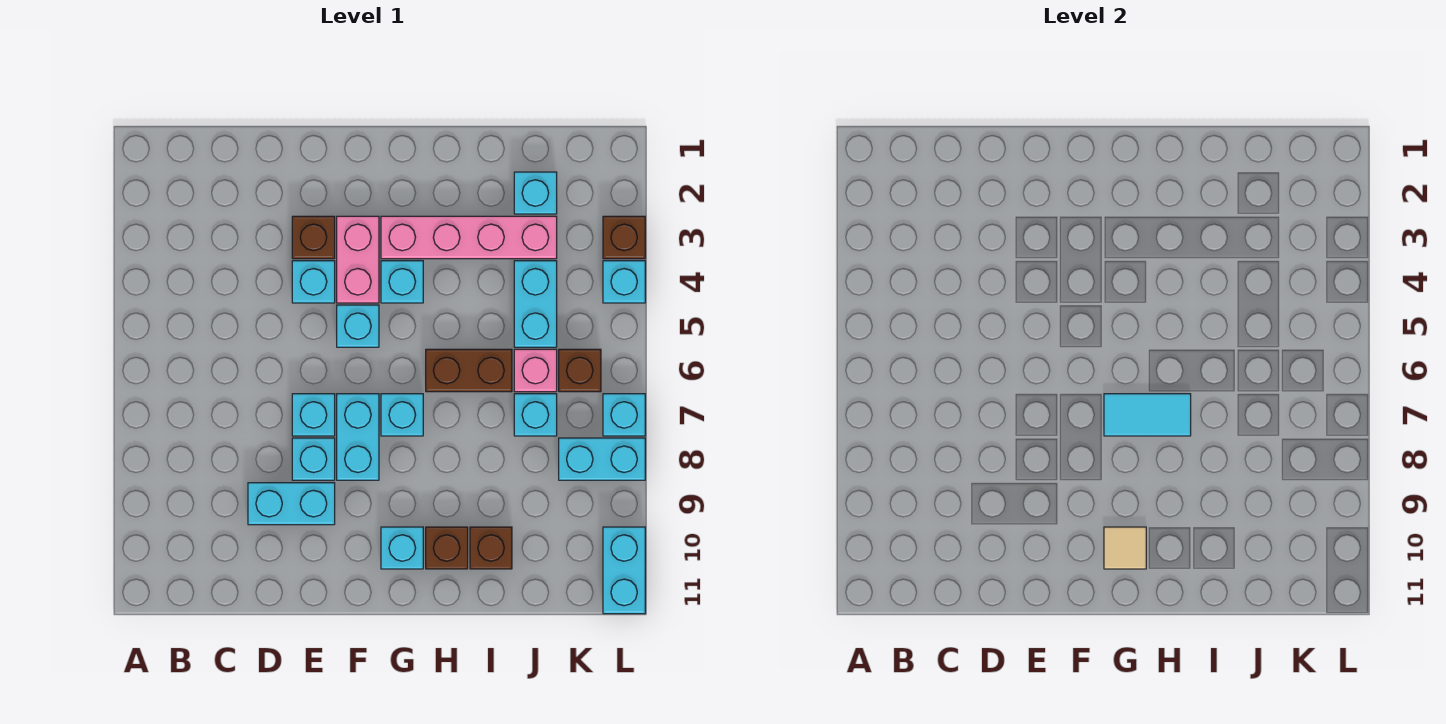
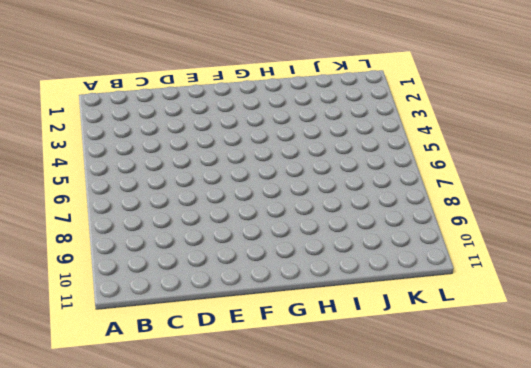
none -> cyan 1x2 brick [248,483,335,525]
none -> brown 1x1 brick [292,216,335,259]
none -> cyan 1x1 brick [292,261,335,303]

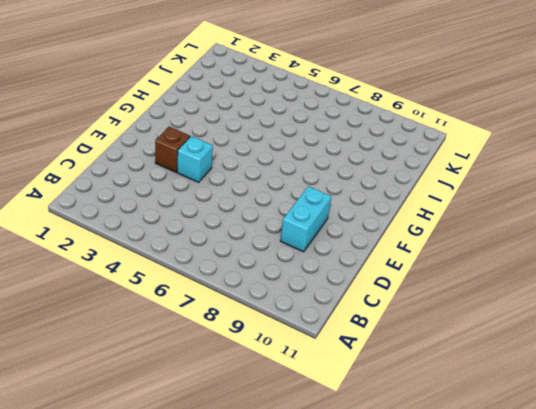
none -> cyan 1x1 brick [292,394,335,436]
none -> cyan 1x1 brick [292,438,335,480]
none -> pink 1x2 brick [337,216,379,303]

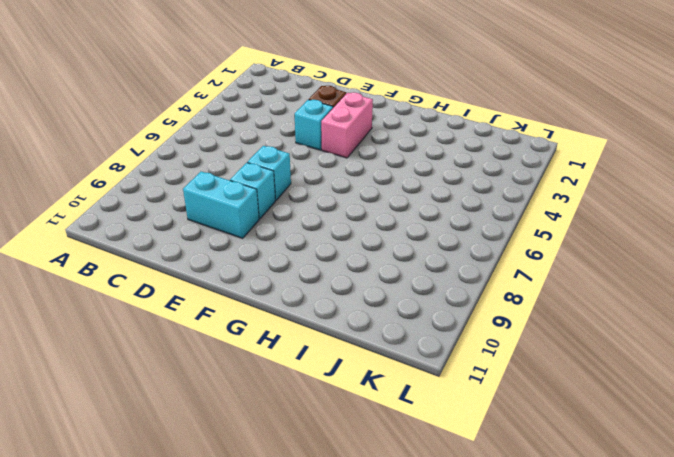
none -> cyan 1x1 brick [337,305,379,347]
none -> cyan 1x2 brick [337,394,379,480]
none -> pink 1x4 brick [381,216,557,259]

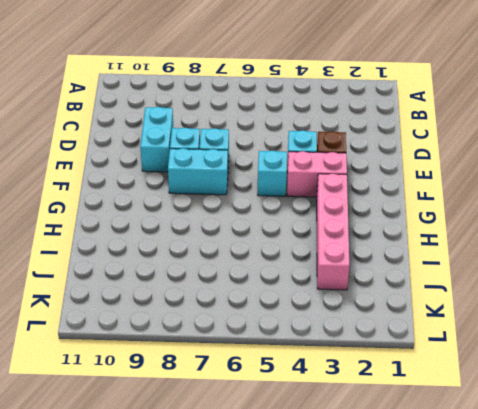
none -> cyan 1x1 brick [381,261,423,303]
none -> cyan 1x1 brick [381,394,423,436]
none -> cyan 1x1 brick [381,527,423,569]

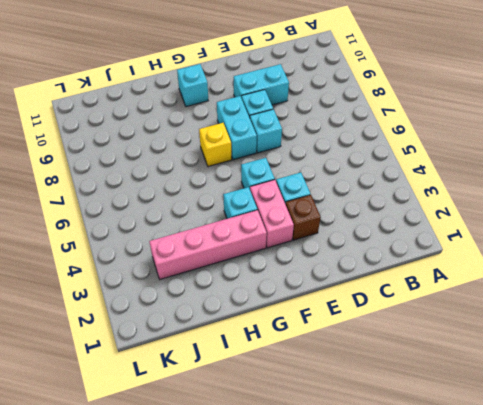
yellow 1x1 brick [199,123,232,166] -> cyan 1x1 brick [381,394,423,436]
none -> brown 1x2 brick [426,349,512,392]
none -> brown 1x1 brick [426,527,468,569]
none -> brown 1x1 brick [470,527,512,569]

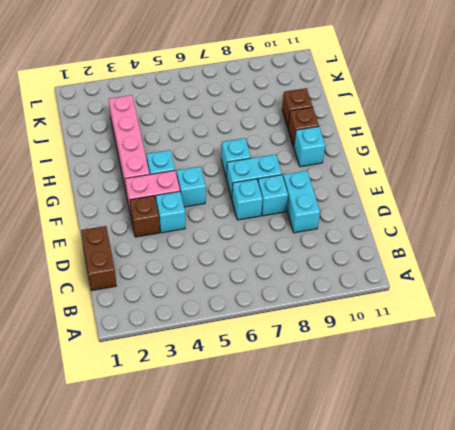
brown 1x2 brick [81,226,116,291] -> brown 1x2 brick moved to [426,349,512,392]
none -> cyan 1x1 brick [514,172,557,214]
none -> cyan 1x2 brick [514,261,557,347]
none -> pink 1x1 brick [514,349,557,392]

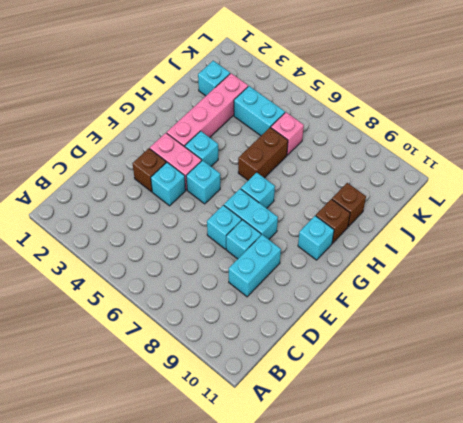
none -> cyan 1x1 brick [514,394,557,436]
none -> brown 1x1 brick [559,349,601,392]
none -> cyan 1x2 brick [559,438,645,480]

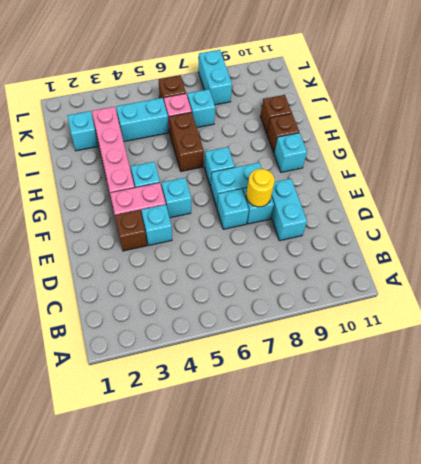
yellow 1x1 round brick [246,169,275,207] -> none
none -> brown 1x1 brick [603,216,645,259]
none -> cyan 1x1 brick [603,261,645,303]
none -> cyan 1x1 brick [603,394,645,436]

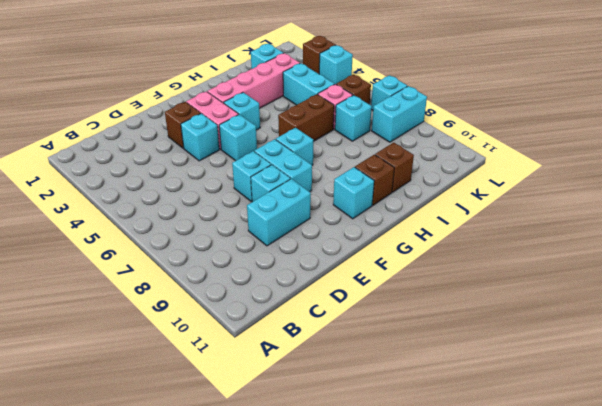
none -> cyan 1x2 brick [603,527,645,614]
none -> cyan 1x2 tile [1104,394,1191,436]
none -> tan 1x1 tile [1104,527,1146,569]

